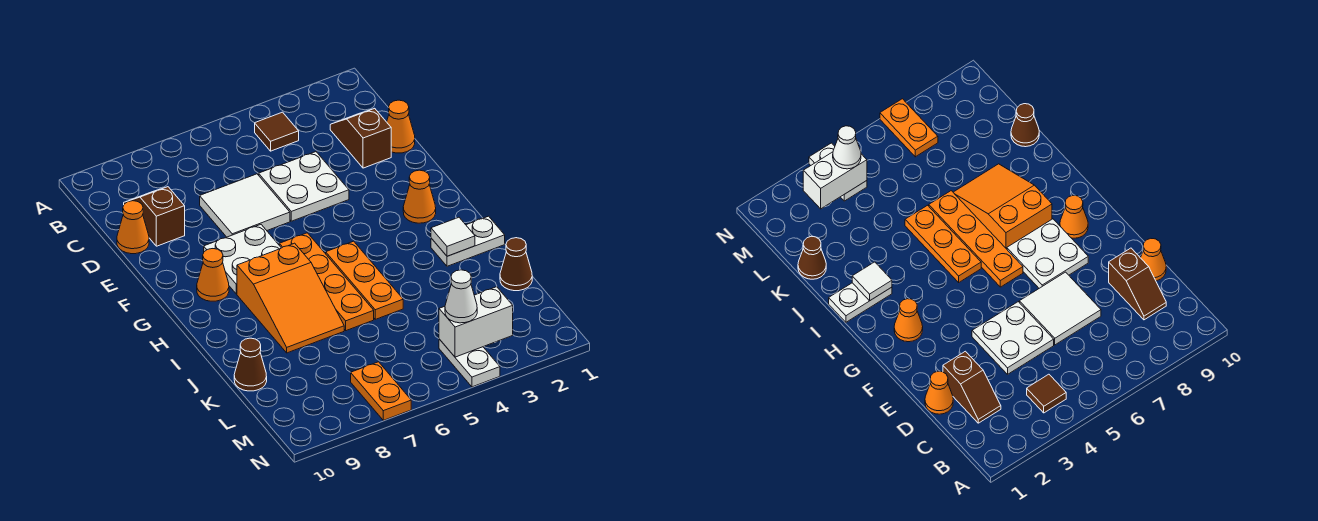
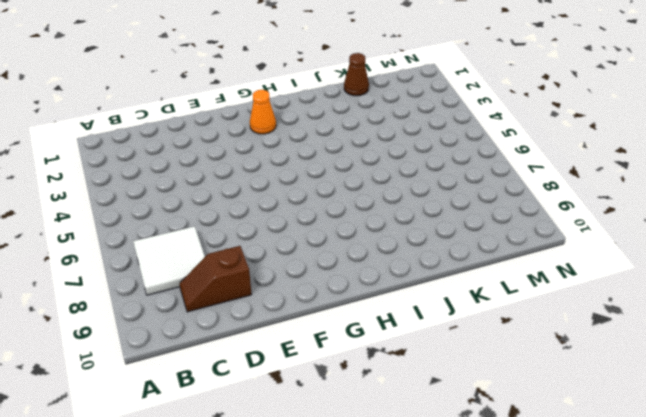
white 2x2 tile [133,226,205,295] -> white 2x2 tile moved to [200,174,290,237]
none -> brown 1x1 tile [255,112,299,151]
none -> brown 1x2 slope [330,108,391,168]
none -> orange 1x1 cone [387,100,415,153]

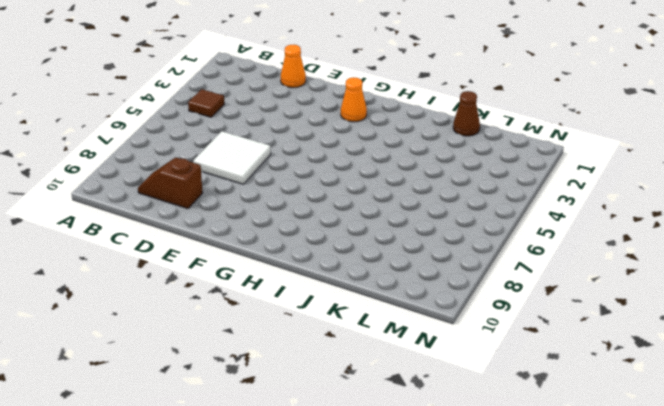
none -> brown 1x2 slope [330,108,391,168]
none -> white 2x2 plate [259,152,349,221]
none -> orange 1x1 cone [117,201,149,254]

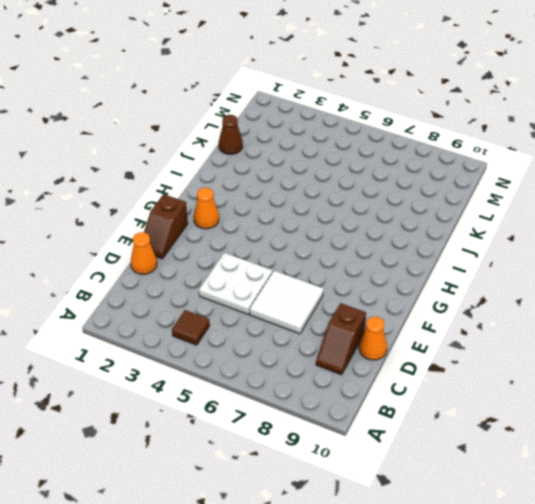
brown 1x2 slope [144,194,188,259] -> brown 1x2 slope moved to [330,108,391,168]
none -> white 2x2 plate [204,225,281,294]
none -> orange 1x4 plate [279,233,374,331]
none -> orange 1x1 cone [197,249,229,301]

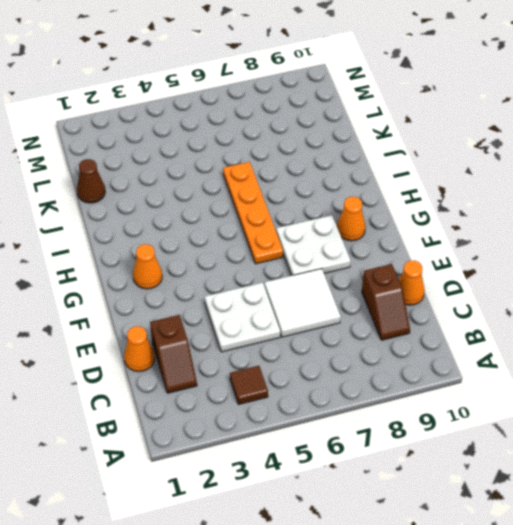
none -> orange 1x3 plate [326,241,403,319]
none -> orange 2x3 slope [237,243,344,353]
none -> white 1x2 plate [431,216,505,266]

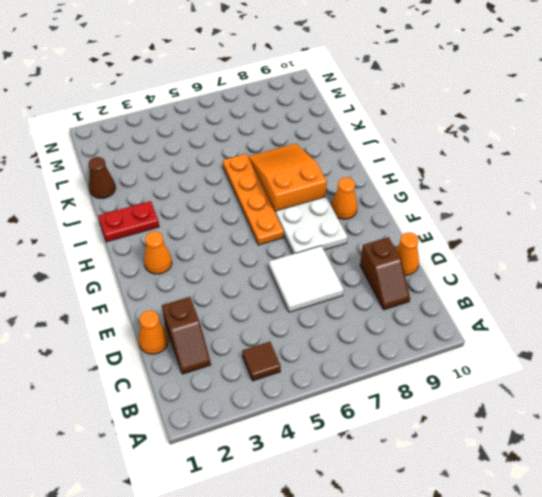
red 1x2 plate [98,201,159,242] -> white 1x2 plate [431,216,505,266]
none -> white 2x2 plate [259,152,349,221]
none -> orange 1x3 plate [326,241,403,319]
none -> brown 1x1 cone [234,338,267,391]

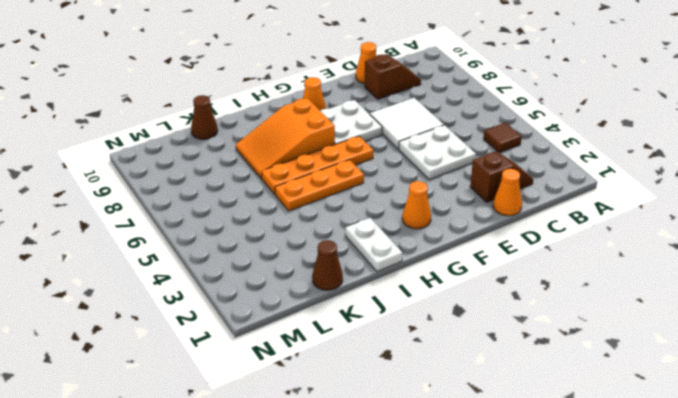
none -> white 1x2 plate [439,339,500,387]
none -> orange 1x2 plate [351,362,411,420]
none -> white 1x1 tile [431,217,475,256]

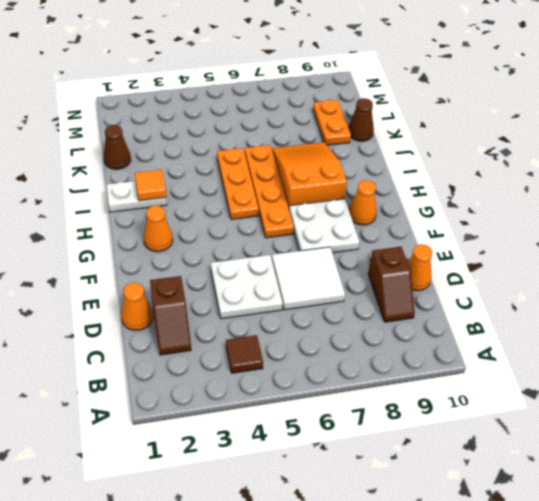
orange 1x1 tile [135,170,166,201] -> white 1x1 tile [431,217,475,256]
orange 1x2 plate [313,100,351,145] -> orange 1x2 plate moved to [351,362,411,420]
none -> white 1x2 plate [439,339,500,387]
none -> white 1x2 brick [439,287,513,357]
none -> white 1x1 cone [445,270,477,323]

